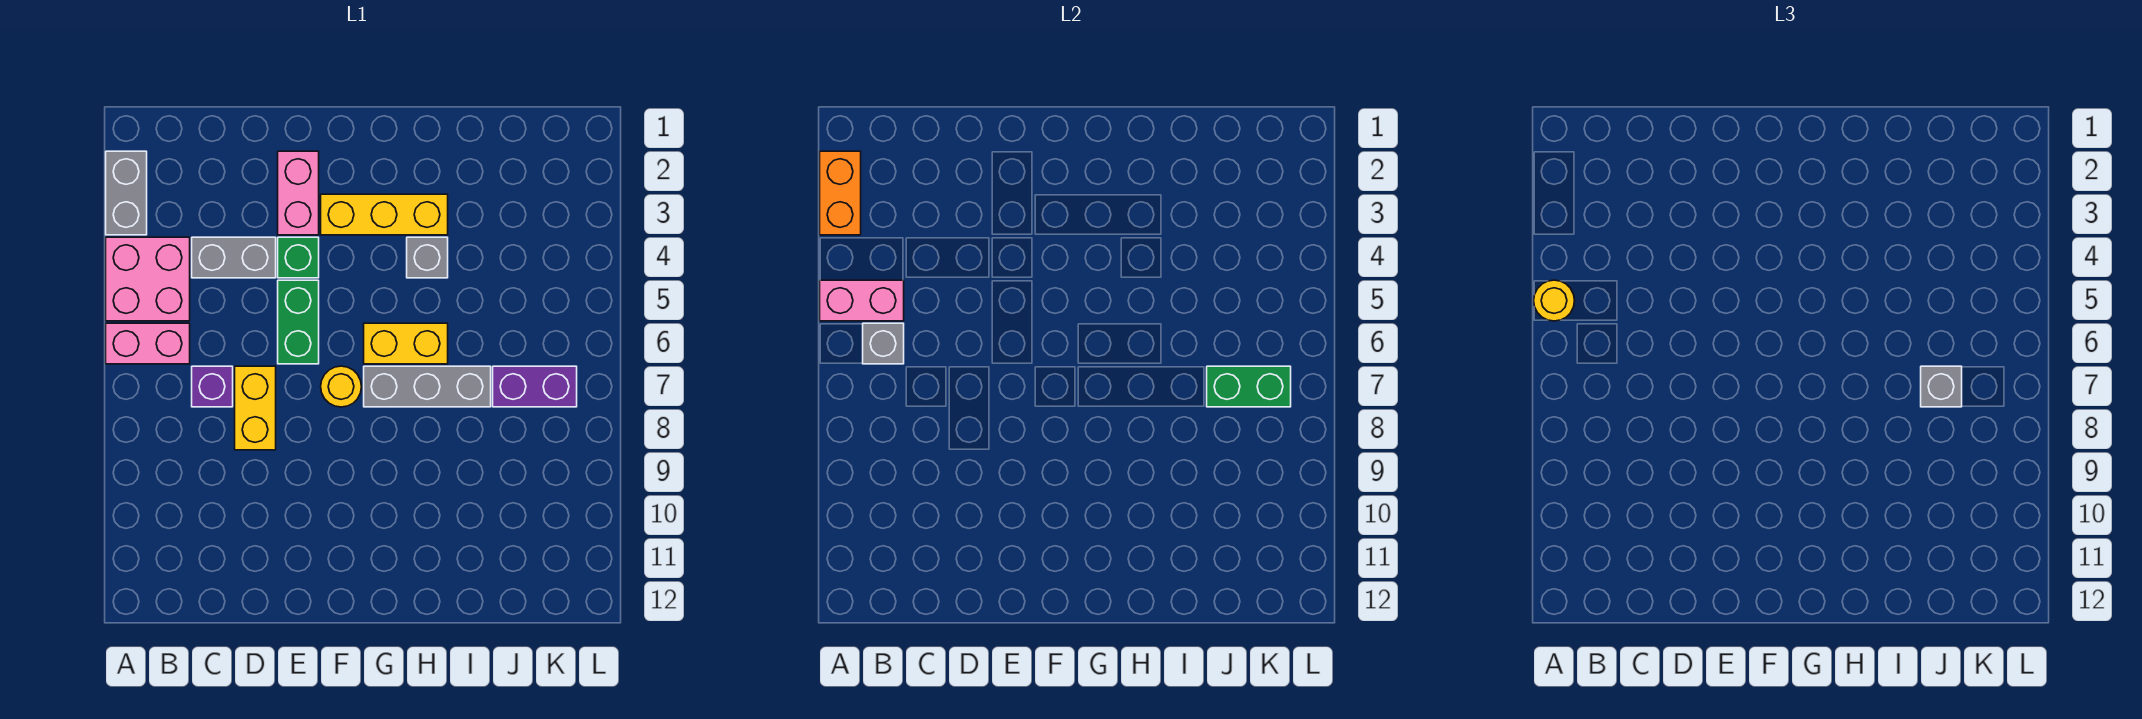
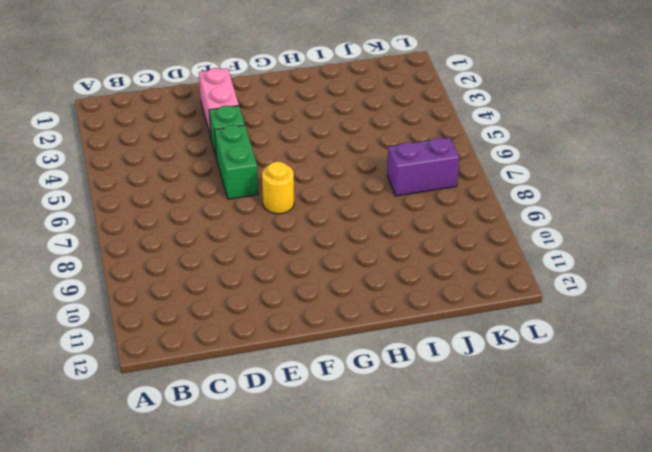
none -> grey 1x2 brick [106,151,147,235]
none -> pink 2x2 brick [106,237,190,321]
none -> pink 1x2 brick [106,323,190,364]

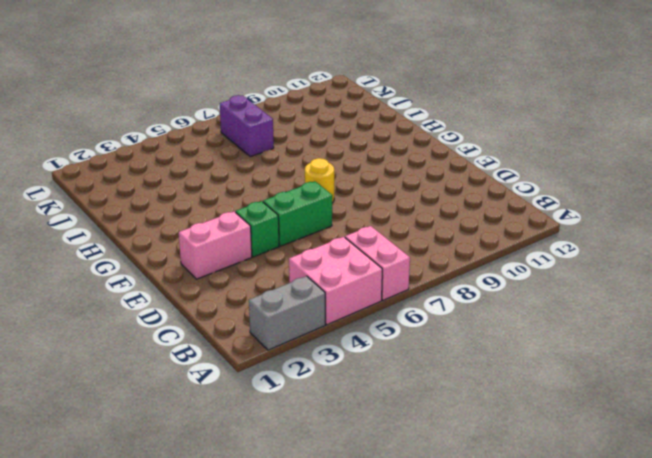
none -> grey 1x2 brick [192,237,276,278]
none -> purple 1x1 brick [192,366,233,407]
none -> yellow 1x2 brick [235,366,276,450]

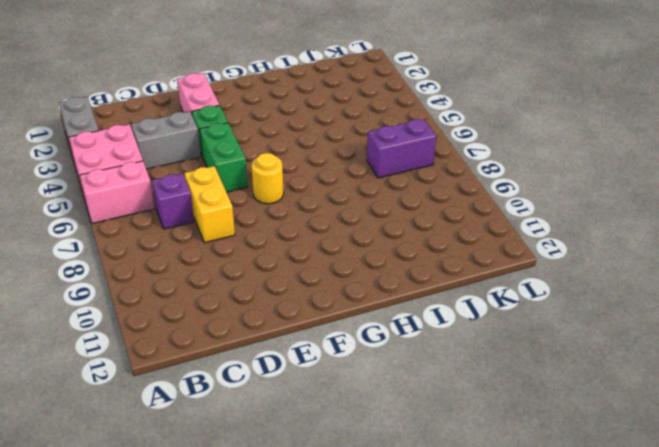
none -> yellow 1x3 brick [321,194,448,235]
none -> yellow 1x2 brick [364,323,448,364]
none -> grey 1x3 brick [364,366,491,407]

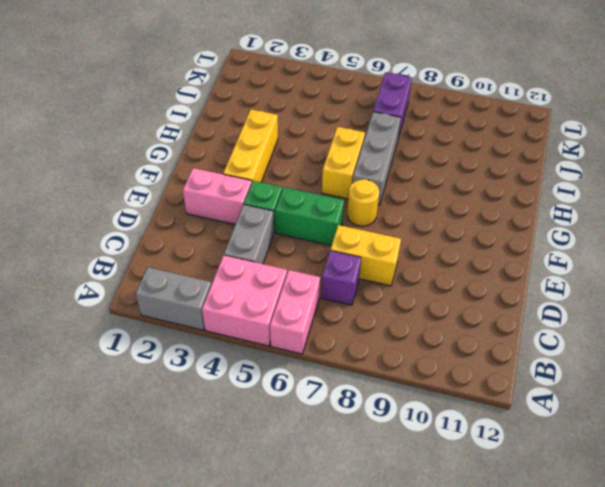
none -> grey 1x1 brick [407,237,448,278]
none -> orange 1x2 brick [820,151,861,235]
none -> pink 1x2 brick [820,280,904,321]

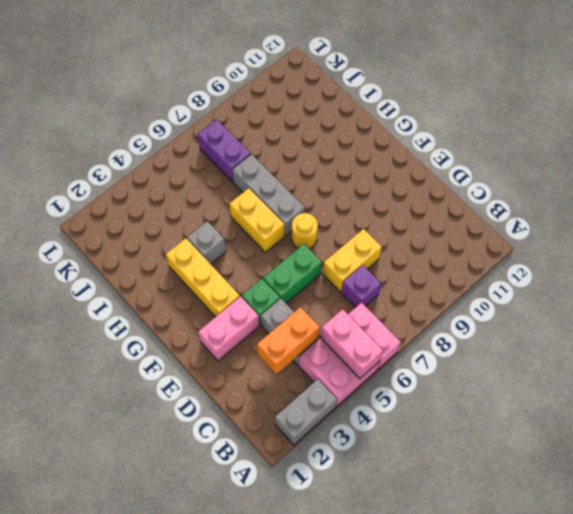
orange 1x2 brick [257,307,320,374] -> orange 1x2 brick moved to [820,151,861,235]
none -> grey 1x1 brick [863,323,904,364]
none -> green 1x2 brick [1207,366,1291,407]
none -> yellow 1x1 round brick [1534,280,1575,321]

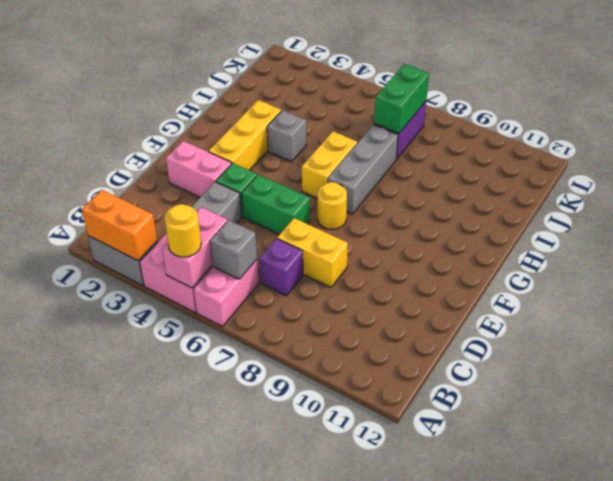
none -> grey 1x1 brick [1921,366,1962,407]

